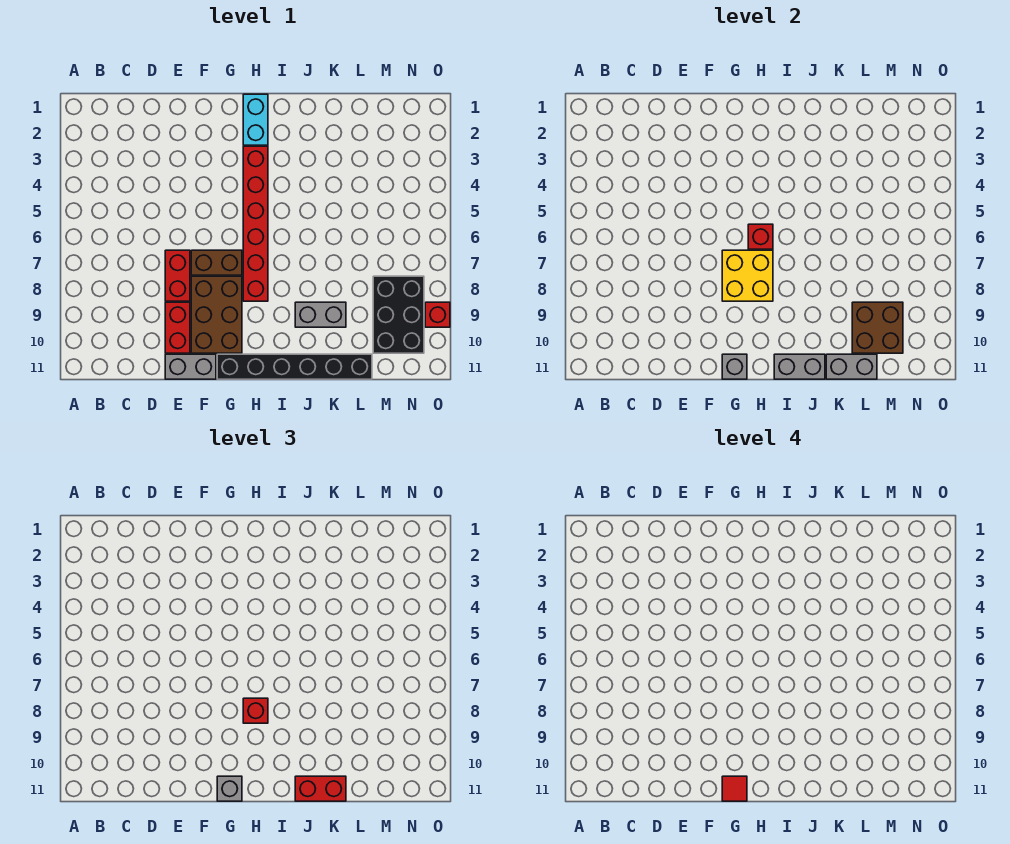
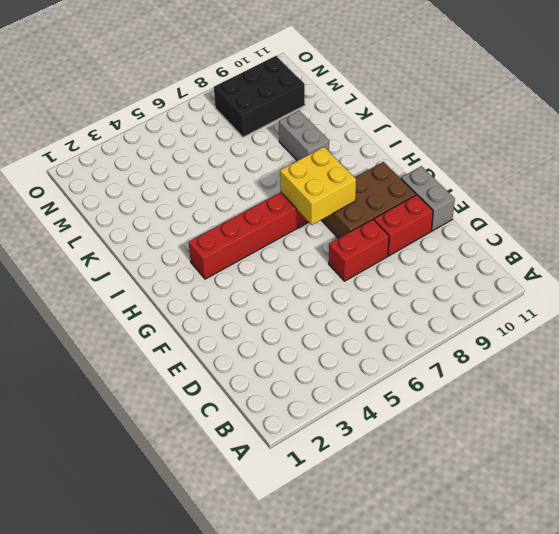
none -> brown 1x2 brick [191,250,242,275]
none -> black 1x6 brick [217,354,372,379]
none -> cyan 1x2 brick [243,94,268,145]

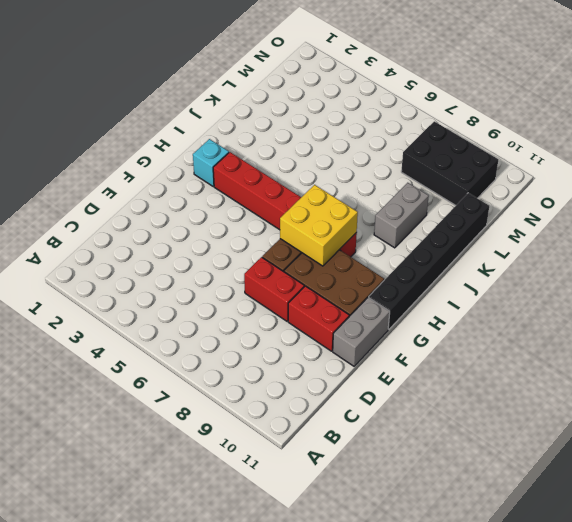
cyan 1x1 brick [193,139,229,186] -> cyan 1x2 brick [243,94,268,145]
none -> red 1x1 brick [425,302,450,327]
none -> grey 1x1 brick [722,354,747,379]
none -> red 1x1 brick [748,224,773,249]

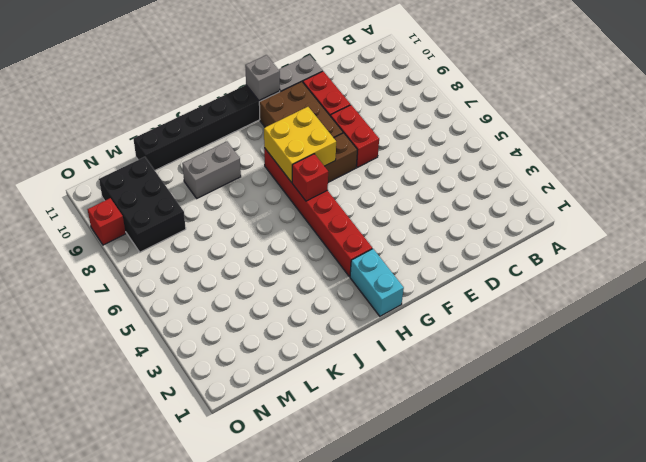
none -> grey 1x2 brick [774,354,825,379]
none -> grey 1x2 brick [826,354,877,379]
none -> brown 2x2 brick [852,302,903,353]

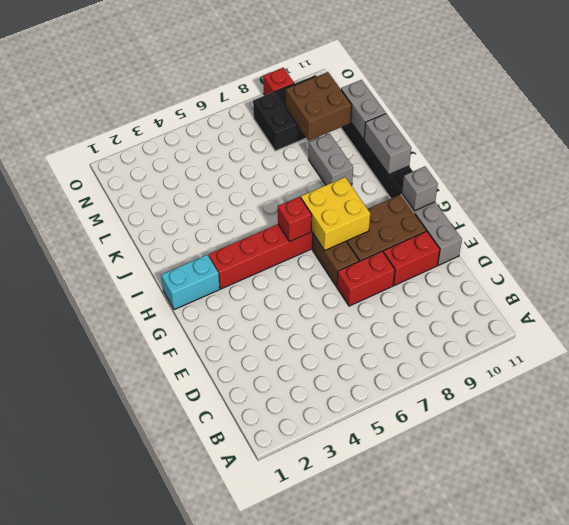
none -> grey 1x1 brick [217,776,242,801]
none -> red 1x1 brick [243,698,268,723]
none -> red 1x2 brick [295,776,346,801]

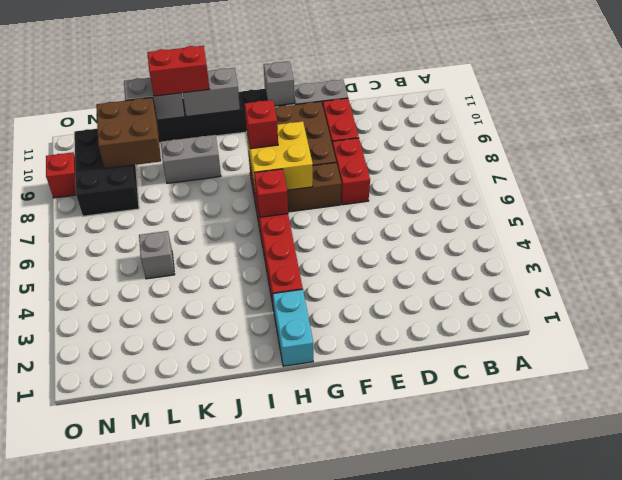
grey 1x1 brick [139,231,175,279] -> grey 1x1 brick moved to [217,776,242,801]
none -> red 1x1 tile [722,776,747,801]

